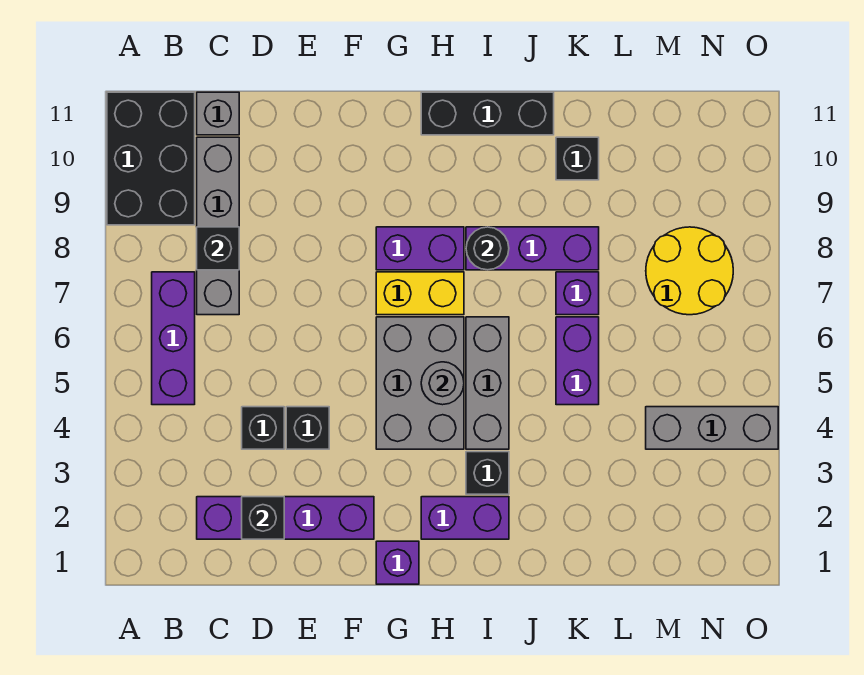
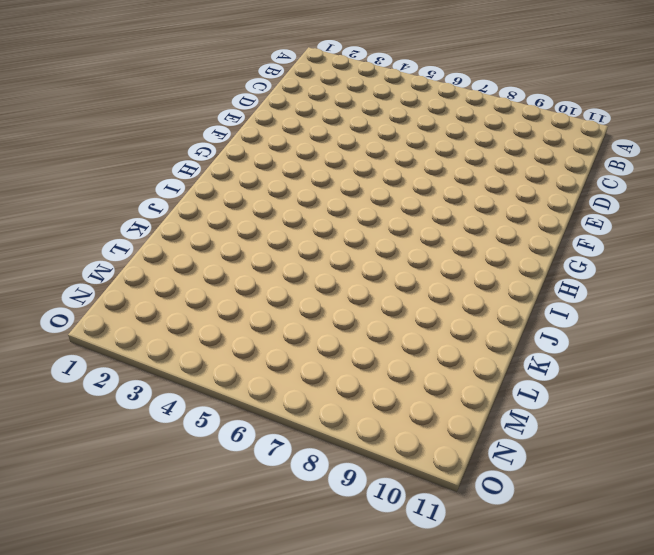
none -> black 2x3 brick [107,92,195,225]
none -> purple 1x3 brick [152,272,195,405]
none -> purple 1x4 brick [197,497,374,539]

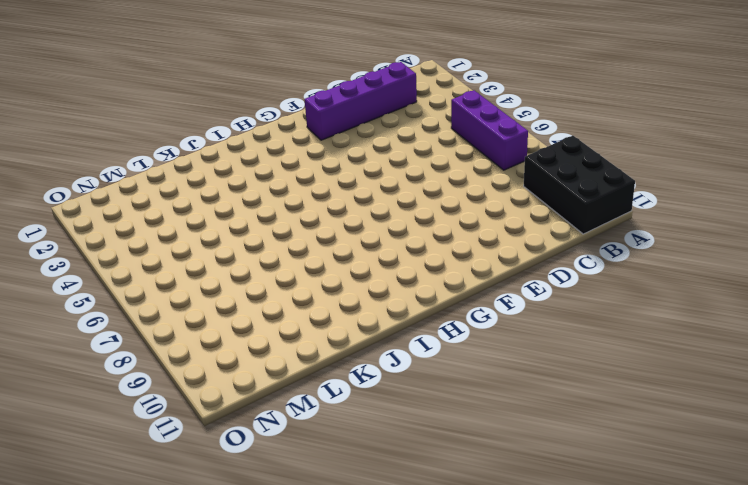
none -> grey 1x4 brick [197,137,239,315]
none -> grey 1x1 brick [197,92,239,135]
none -> black 1x1 brick [242,407,284,449]

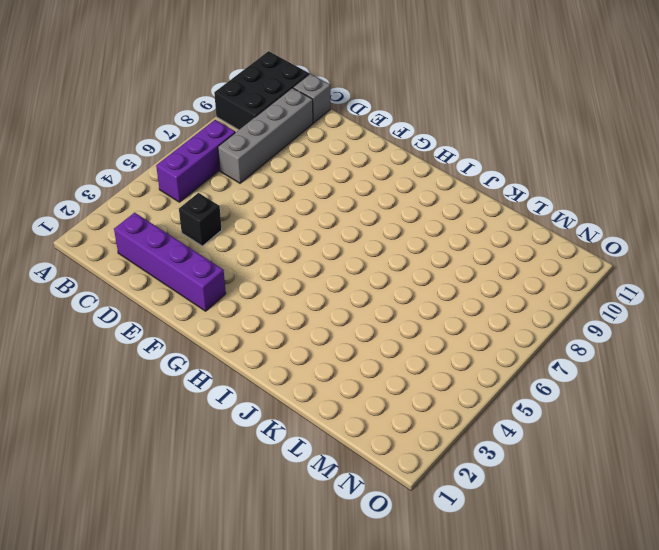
none -> black 1x1 brick [286,407,329,449]
none -> purple 1x1 brick [376,541,419,584]
none -> grey 2x3 brick [376,317,464,449]

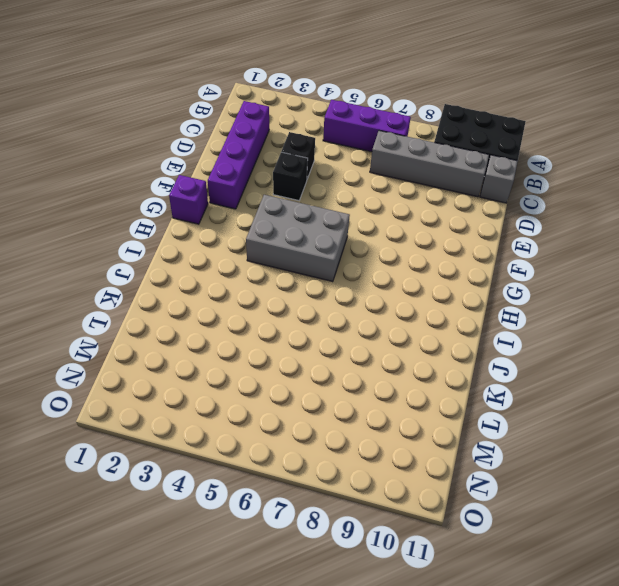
none -> yellow 1x2 brick [376,272,464,315]
none -> purple 1x2 brick [376,227,464,270]
none -> purple 1x2 brick [421,497,509,539]

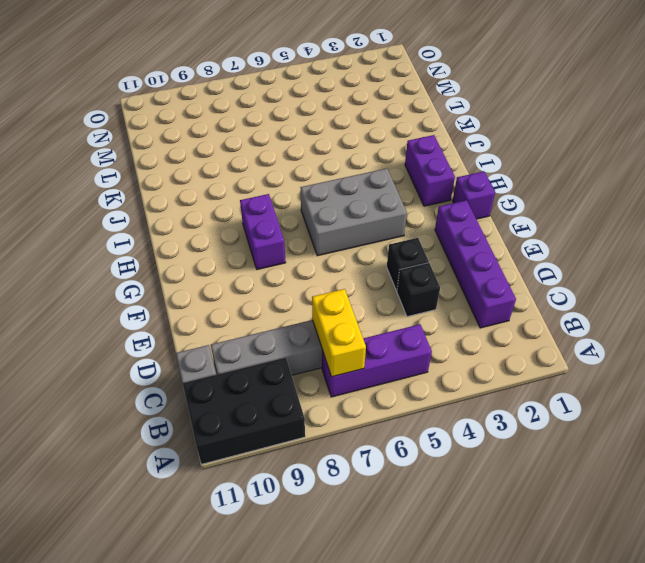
yellow 1x2 brick [312,289,366,377] -> yellow 1x2 brick moved to [376,272,464,315]
none -> black 1x3 brick [421,92,554,135]
none -> black 1x1 brick [466,452,509,494]
none -> grey 1x3 brick [466,317,509,449]

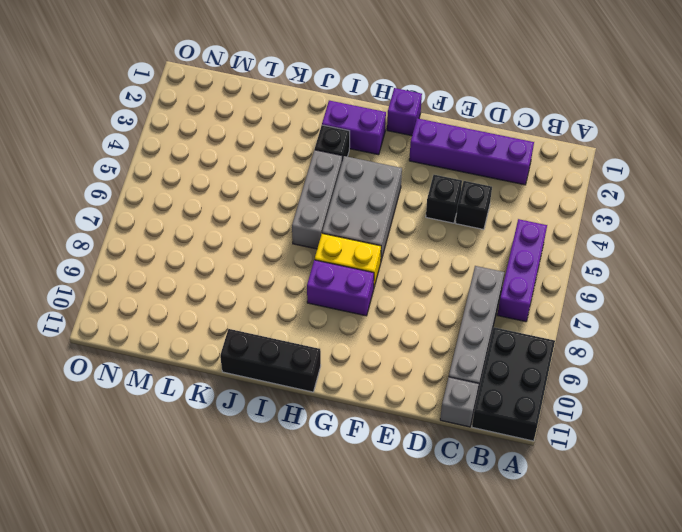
none -> purple 1x3 brick [466,227,599,270]
none -> purple 1x2 brick [556,317,599,405]
none -> purple 1x1 brick [556,272,599,315]

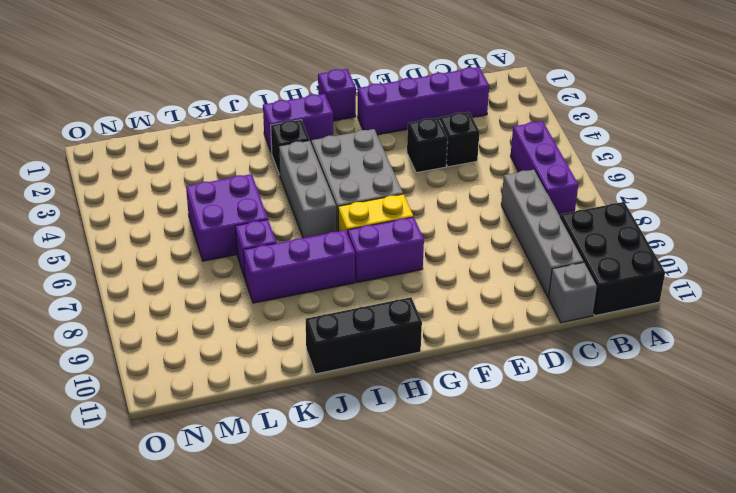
purple 2x2 brick [186,174,268,261] -> purple 1x2 brick [556,317,599,405]
none -> black 1x1 brick [556,137,599,180]
none -> grey 1x3 brick [646,407,778,449]
none -> yellow 2x2 round brick [646,227,733,315]

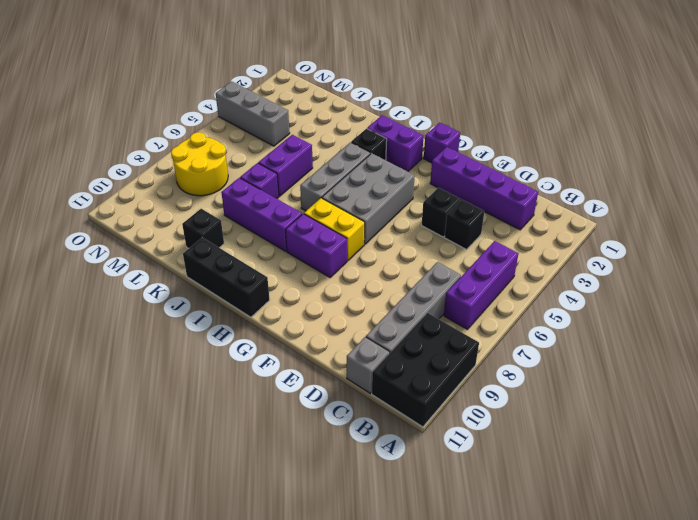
none -> black 1x1 brick [197,227,239,270]
none -> black 1x1 brick [242,497,284,539]
none -> grey 1x1 round brick [421,362,464,405]

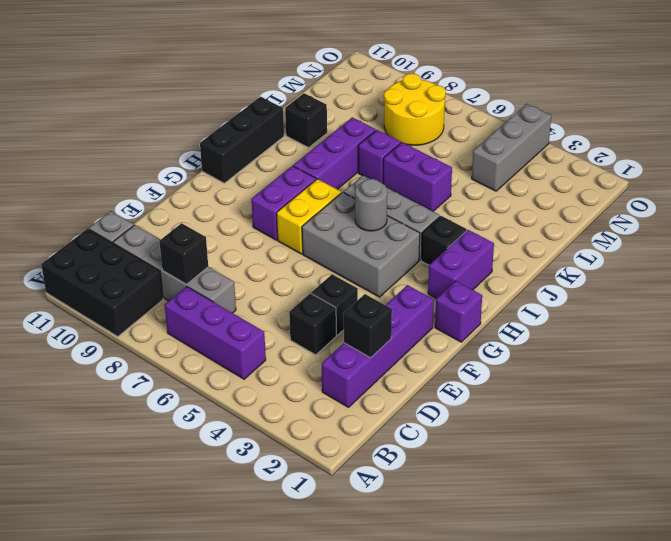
none -> black 1x1 round brick [466,227,509,270]

